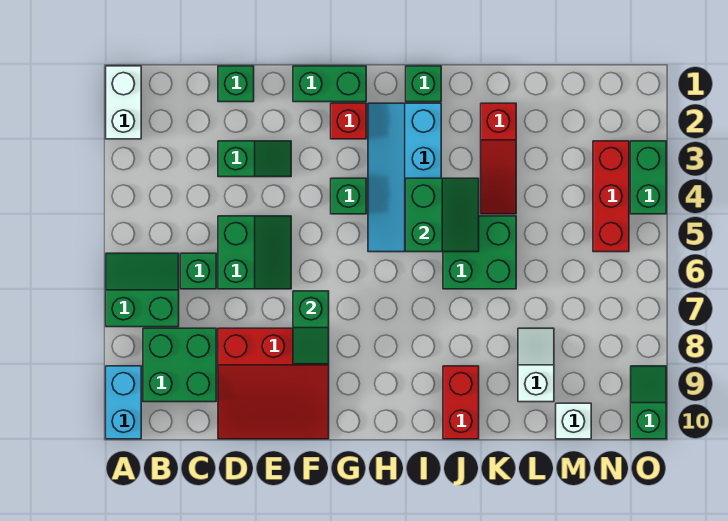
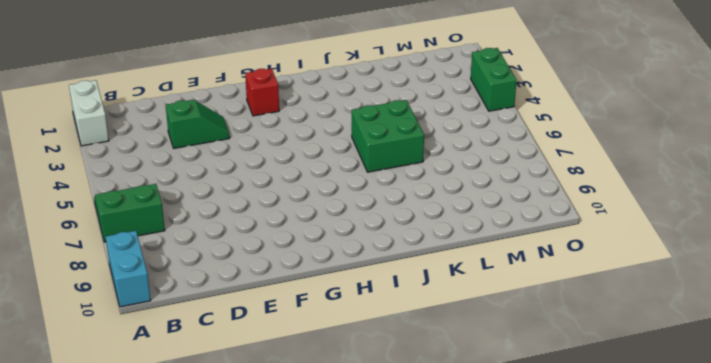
none -> green 2x2 brick [143,328,216,402]
none -> green 1x1 brick [181,253,216,289]
none -> green 1x1 brick [218,66,254,102]

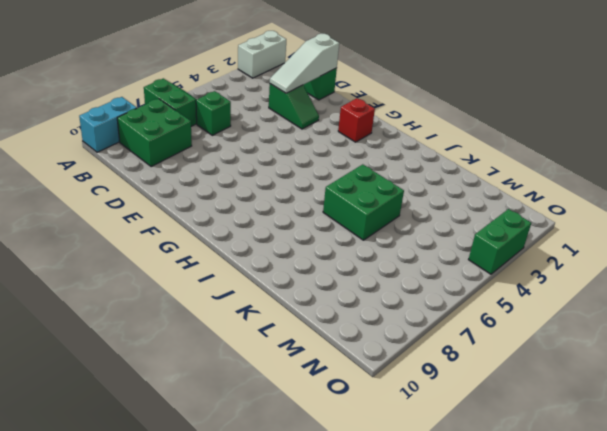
white 1x3 slope [270,34,339,93] -> none
none -> green 2x2 slope [218,216,291,289]
none -> red 3x3 slope [218,328,329,439]
none -> green 1x2 brick [293,66,366,102]

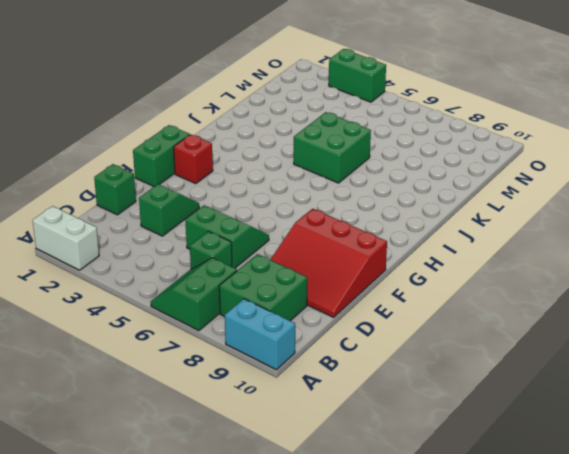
red 3x3 slope [270,209,387,317] -> red 3x3 slope turned to [218,328,329,439]
none -> green 1x1 brick [331,178,366,214]
none -> cyan 2x4 slope [368,103,441,252]
none -> green 1x1 brick [406,66,441,102]

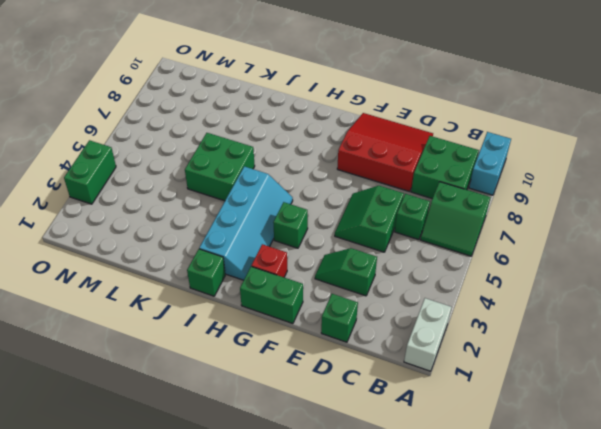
none -> red 1x2 brick [443,366,479,439]
none -> red 1x3 slope [481,103,516,214]
none -> white 1x2 slope [518,328,554,402]

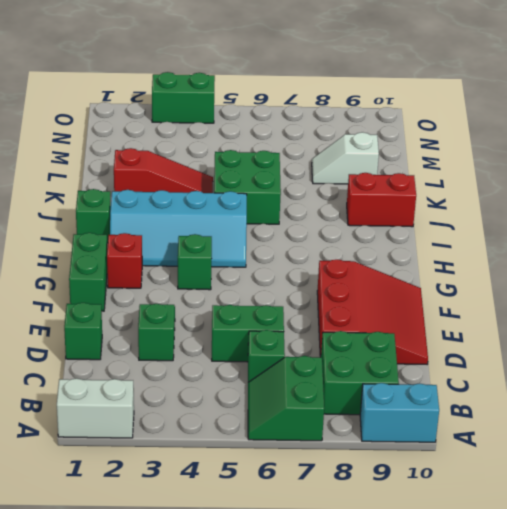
none -> white 1x1 brick [556,403,591,439]
none -> red 1x3 brick [593,141,629,252]
none -> green 1x2 slope [631,366,666,439]

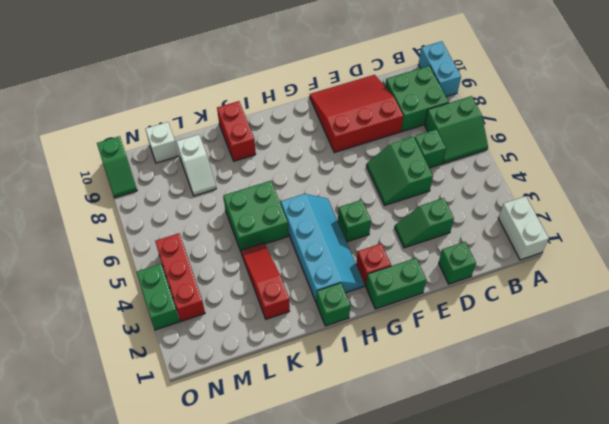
none -> green 1x2 slope [293,291,329,364]
none -> green 2x2 slope [406,178,479,252]

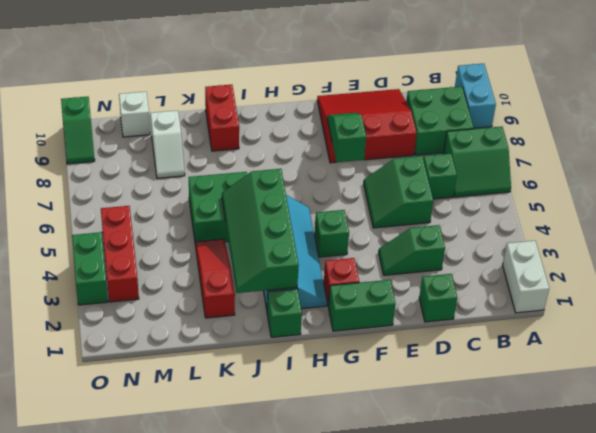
green 2x4 slope [222,169,299,293] -> green 2x2 slope [406,178,479,252]

